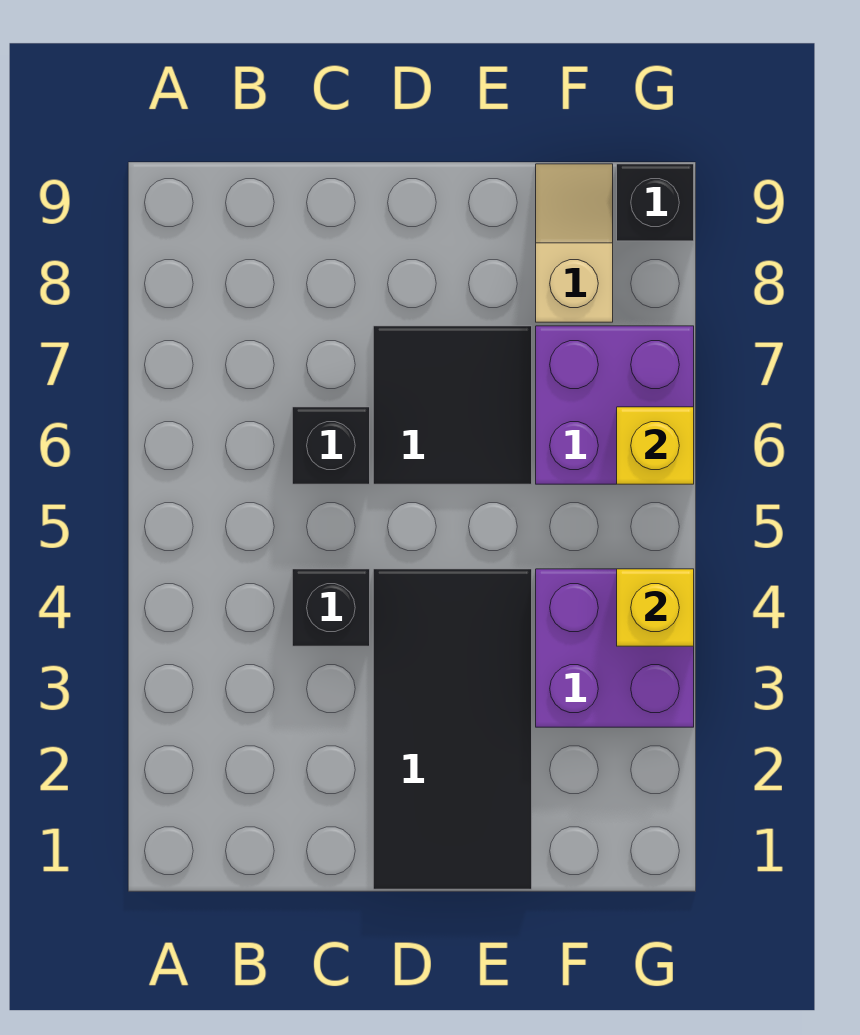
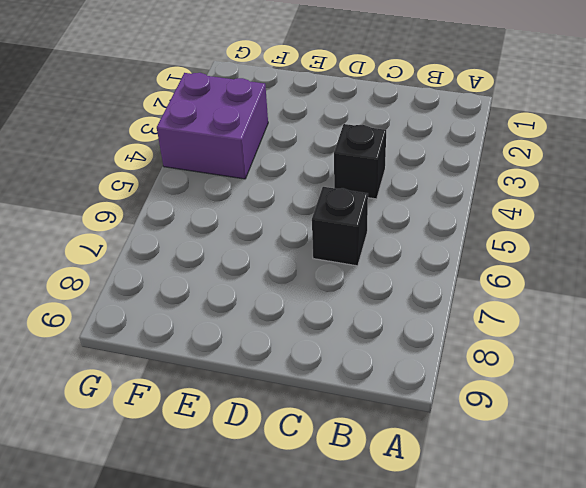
none -> black 2x4 tile [373,569,532,889]
none -> black 2x2 tile [373,326,532,484]

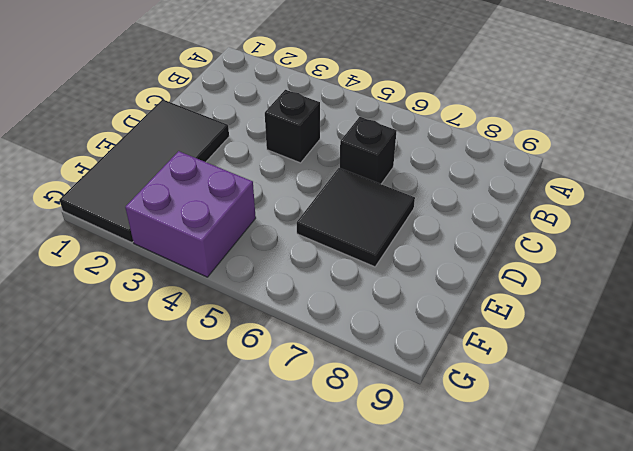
black 2x4 tile [60,99,229,243] -> black 2x4 tile turned to [373,569,532,889]
none -> purple 2x2 brick [536,326,694,484]
none -> tan 1x2 slope [536,164,613,322]

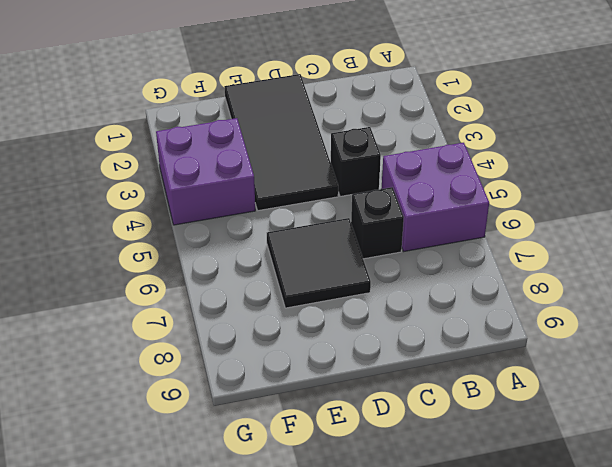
purple 2x2 brick [382,143,489,251] -> purple 2x2 brick moved to [536,326,694,484]
none -> tan 1x2 slope [536,164,613,322]
none -> black 1x1 brick [617,164,694,241]

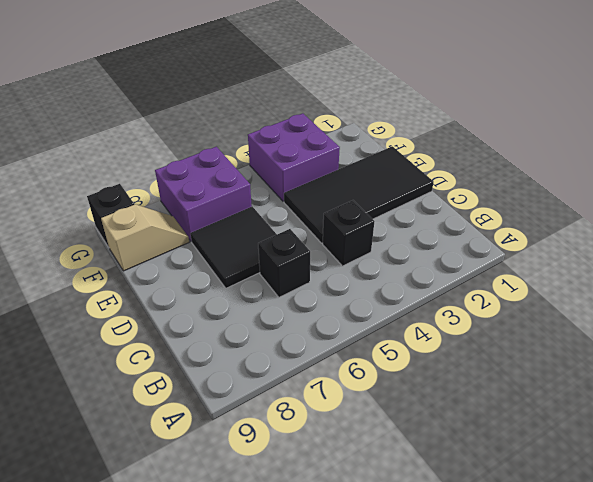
tan 1x2 slope [101,204,189,271] -> tan 1x2 slope turned to [536,164,613,322]
none -> yellow 1x1 brick [617,569,694,646]
none -> yellow 1x1 brick [617,407,694,484]

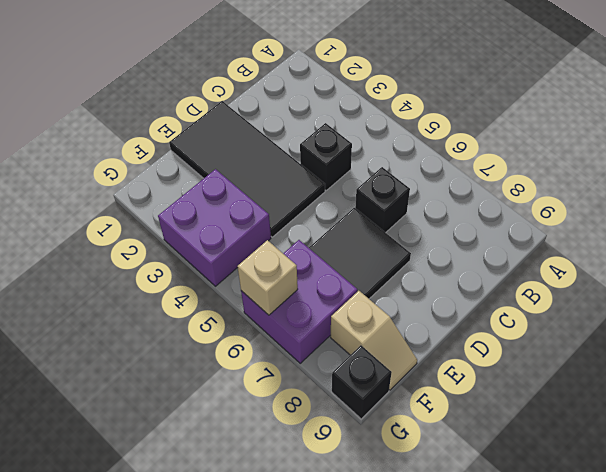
tan 1x1 brick [237,240,298,315] -> yellow 1x1 brick [617,407,694,484]
none -> yellow 1x1 brick [617,569,694,646]

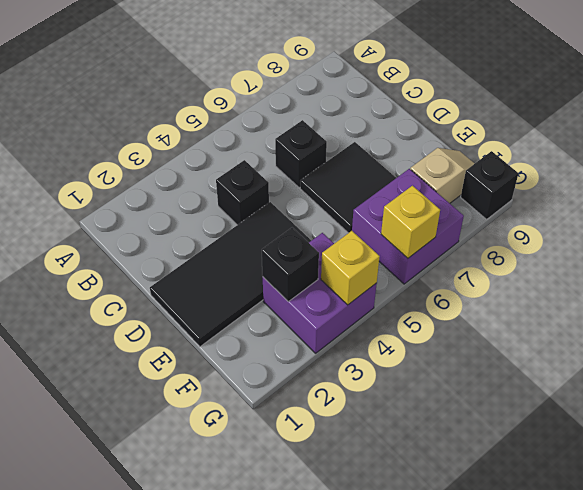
black 1x1 brick [262,228,319,302] -> none

